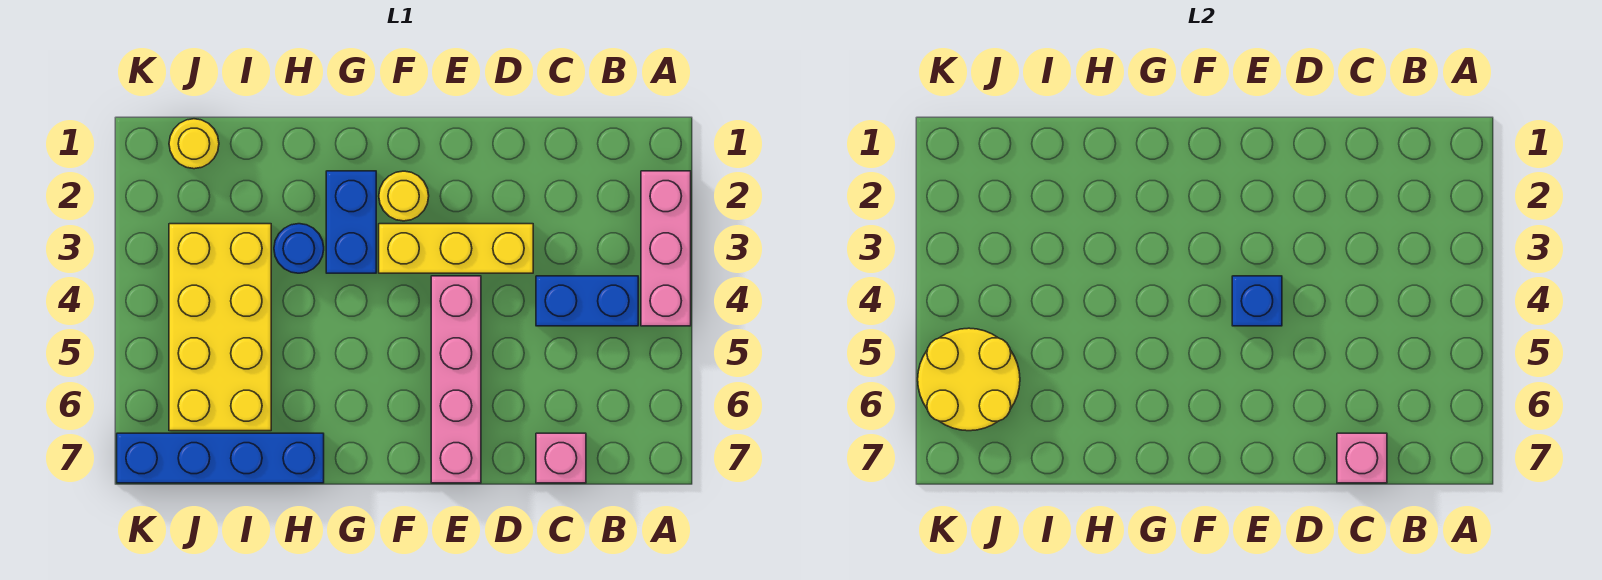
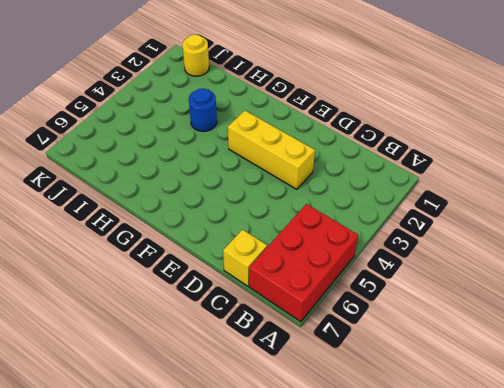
red 2x3 brick [249,204,358,322] -> none
yellow 1x1 brick [223,230,267,286] -> pink 1x1 brick [536,433,586,483]
none -> pink 1x3 brick [641,171,691,326]
none -> blue 1x2 brick [536,276,638,326]
none -> pink 1x4 brick [431,276,481,483]

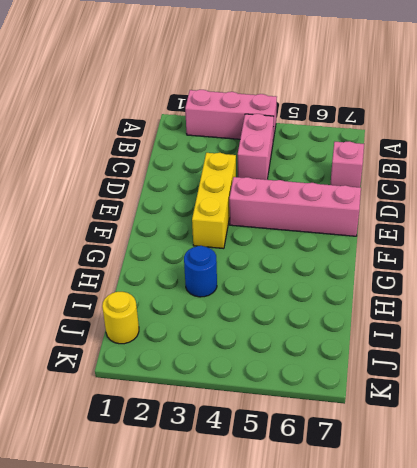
pink 1x2 brick [238,114,274,180] -> blue 1x2 brick [536,276,638,326]
none -> yellow 1x1 round brick [379,171,429,221]
none -> blue 1x2 brick [326,171,376,273]
none -> blue 1x4 brick [117,433,324,483]

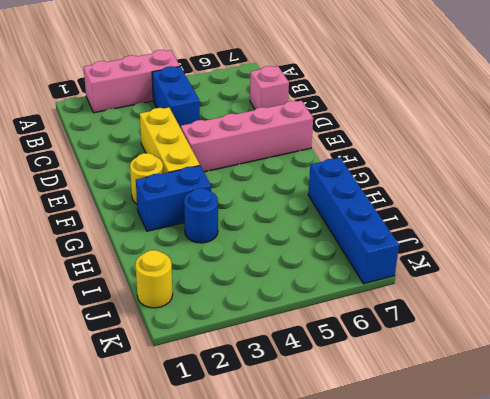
none -> yellow 2x4 brick [169,224,271,431]
none -> pink 1x1 brick [1337,433,1387,483]
none -> blue 1x1 brick [1232,276,1282,326]

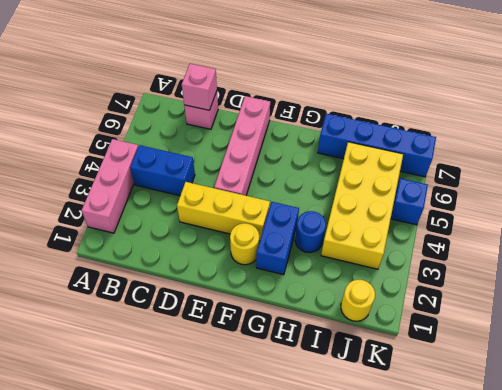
blue 1x1 brick [391,178,428,225] -> blue 1x1 brick moved to [1232,276,1282,326]
none -> yellow 2x2 round brick [918,328,1020,431]

